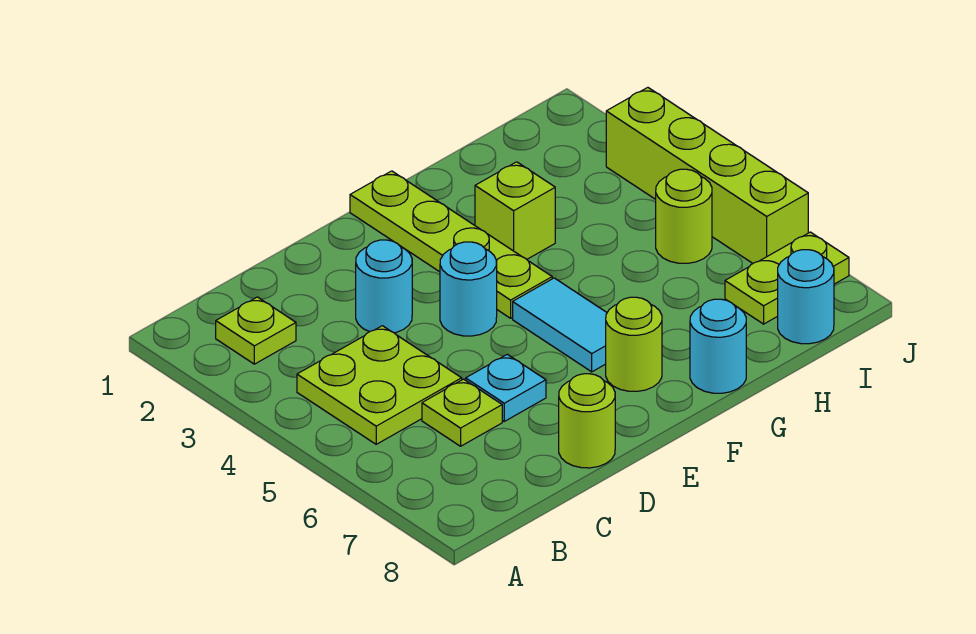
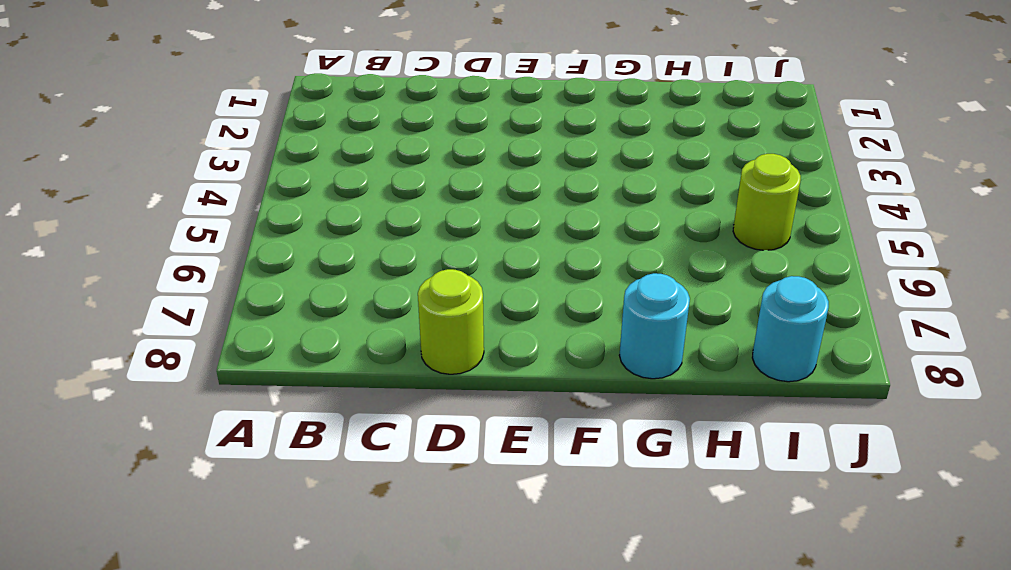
none -> lime 1x1 plate [216,297,296,364]
none -> lime 2x2 plate [297,326,462,444]
none -> lime 1x1 plate [422,379,502,446]

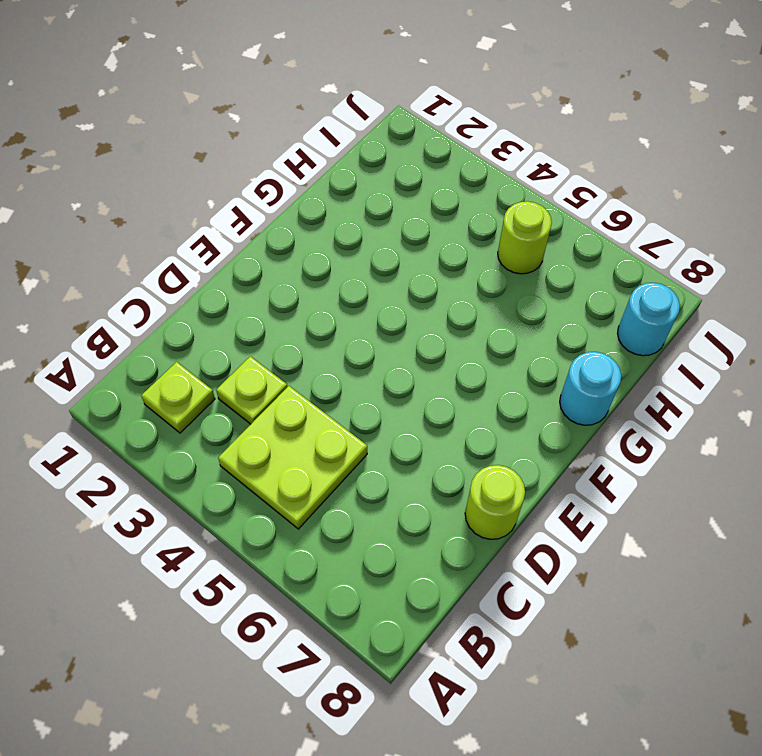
lime 1x1 plate [216,356,287,424] -> lime 1x1 plate moved to [422,379,502,446]
none -> cyan 1x1 round brick [356,240,412,333]
none -> cyan 1x1 plate [466,354,546,421]
none -> cyan 1x1 round brick [440,242,497,336]

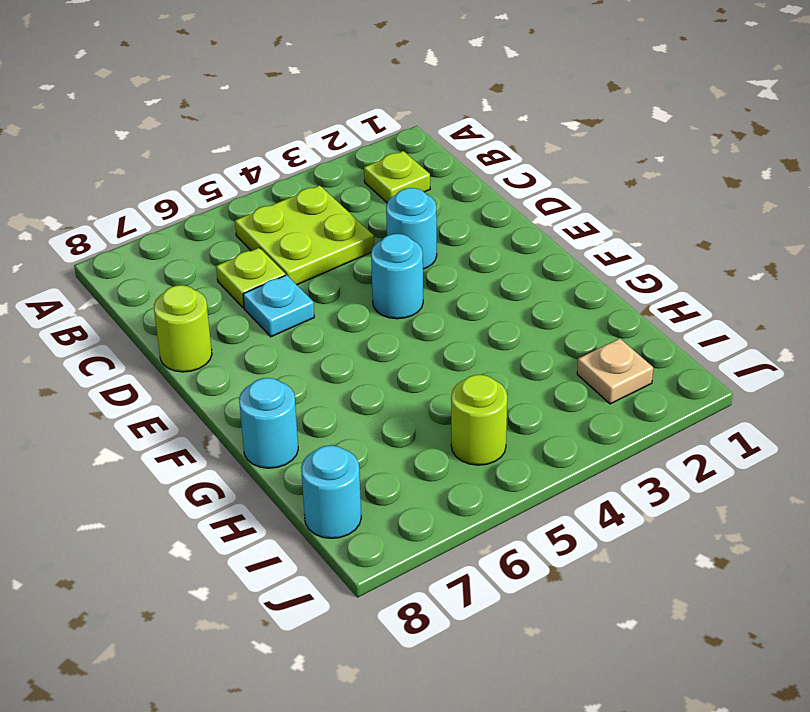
tan 1x1 plate [577,338,653,404] -> none
none -> lime 1x4 plate [350,171,552,318]
none -> cyan 1x2 tile [513,278,607,372]
none -> lime 1x1 round brick [606,297,662,391]

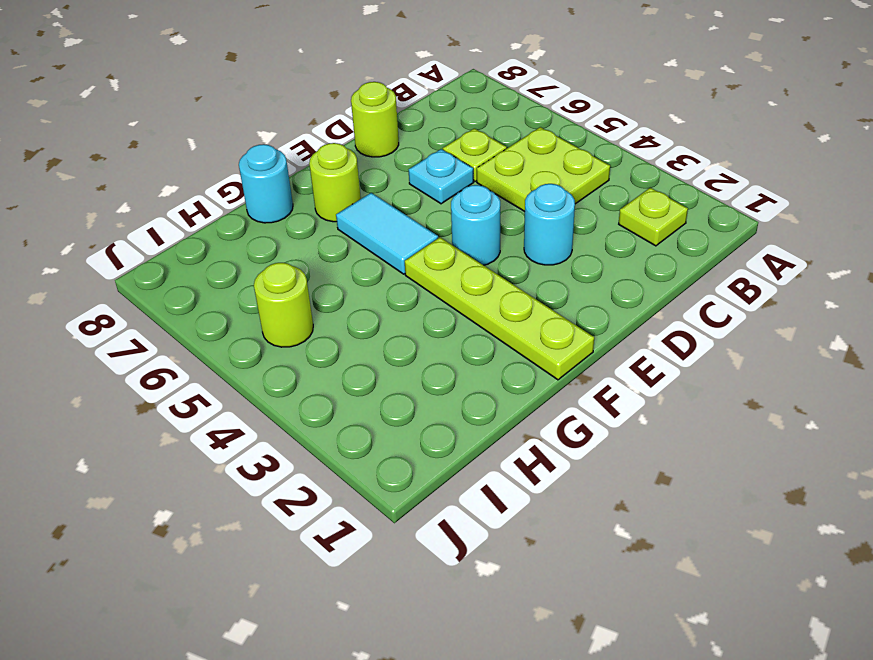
none -> lime 1x1 brick [475,162,555,259]
none -> lime 1x2 plate [725,232,849,324]
none -> cyan 1x1 round brick [778,250,834,344]

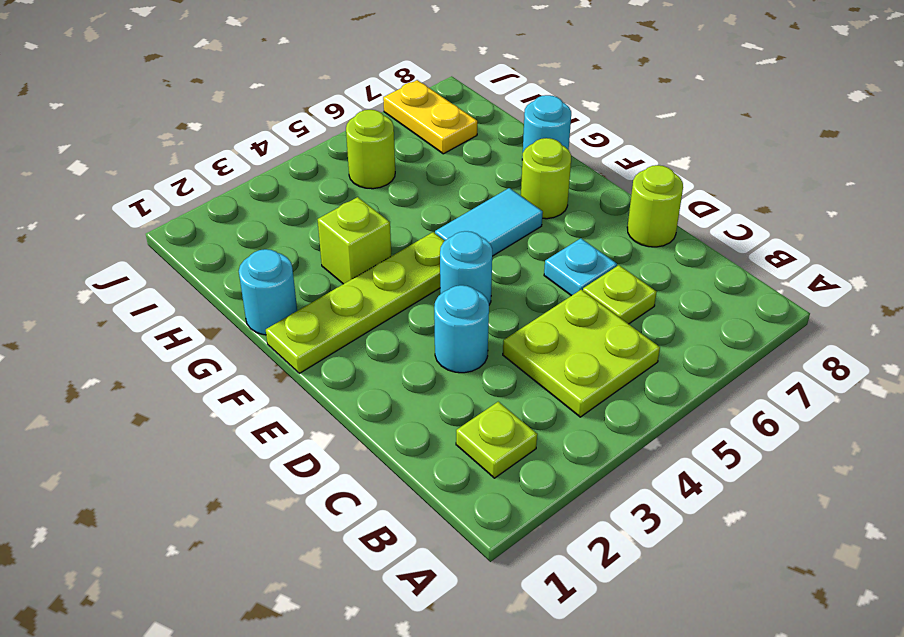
cyan 1x1 round brick [239,249,297,335] -> cyan 1x1 round brick moved to [778,250,834,344]
yellow 1x2 plate [383,80,477,154] -> lime 1x2 plate [725,232,849,324]
none -> lime 1x4 brick [606,88,808,263]

